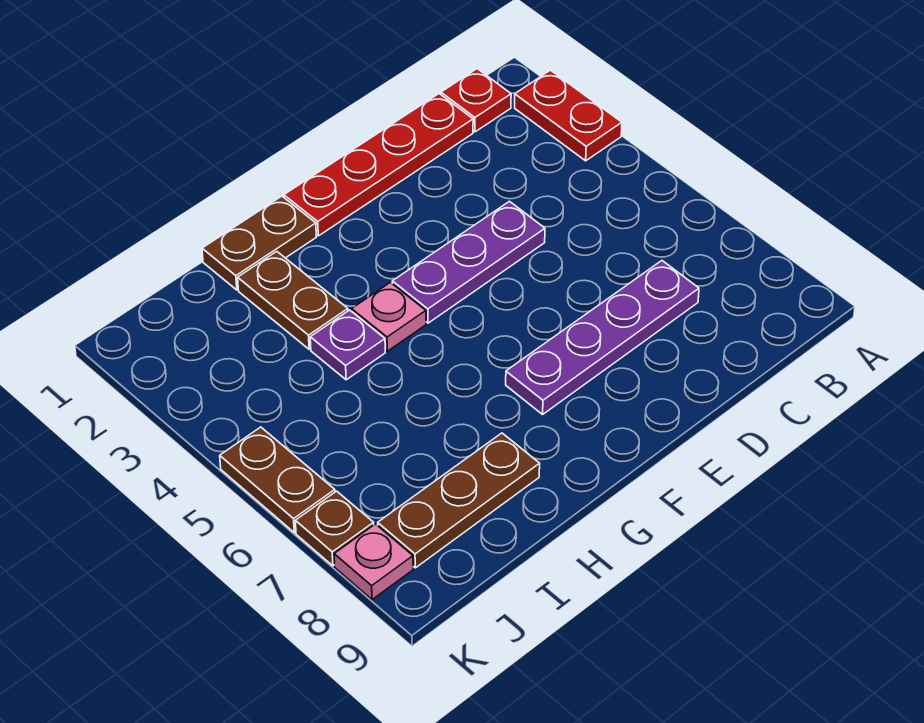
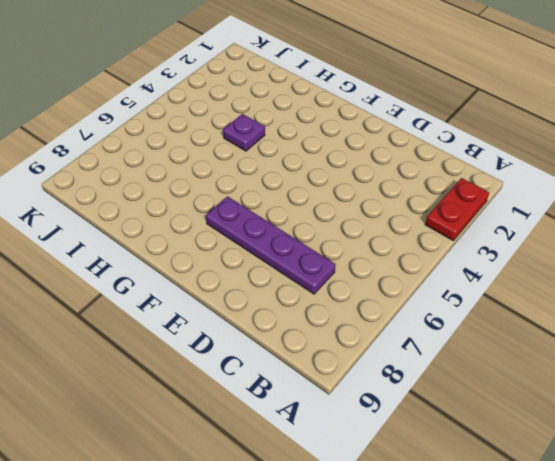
none -> red 1x1 plate [441,69,511,132]
none -> red 1x4 plate [284,94,473,236]
none -> purple 1x3 plate [392,201,545,323]

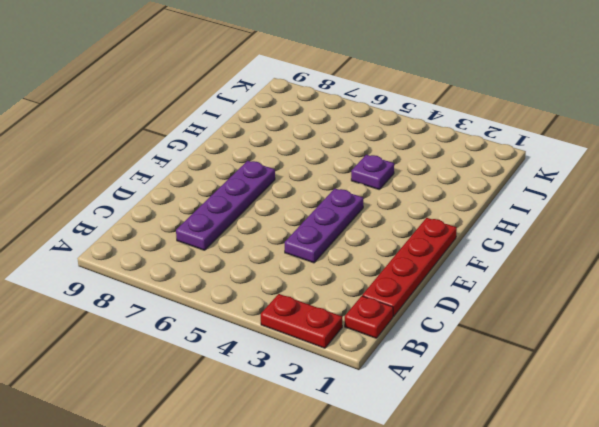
none -> brown 1x2 plate [202,196,316,290]
none -> pink 1x1 plate [352,282,426,351]
none -> brown 1x2 plate [238,252,348,349]

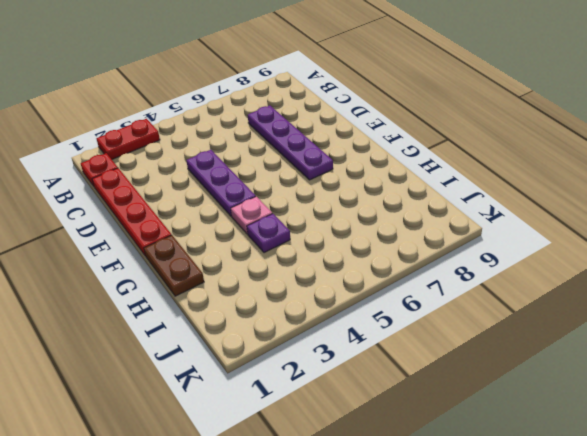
none -> brown 1x2 plate [238,252,348,349]
none -> brown 1x3 plate [378,433,540,568]
none -> brown 1x2 plate [220,427,335,533]

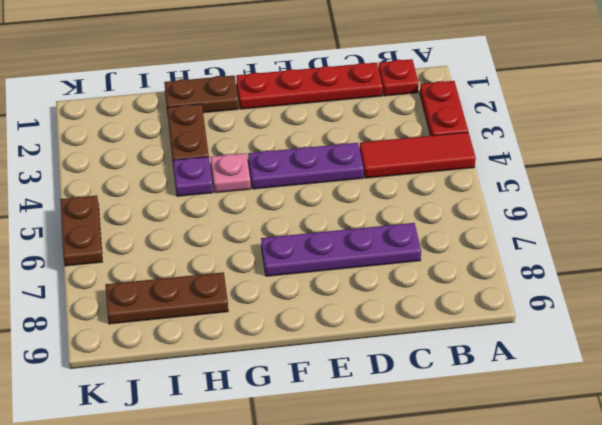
red 1x3 tile [360,132,476,178] -> none
none -> brown 1x1 plate [295,491,374,566]
none -> pink 1x1 plate [334,524,413,600]

